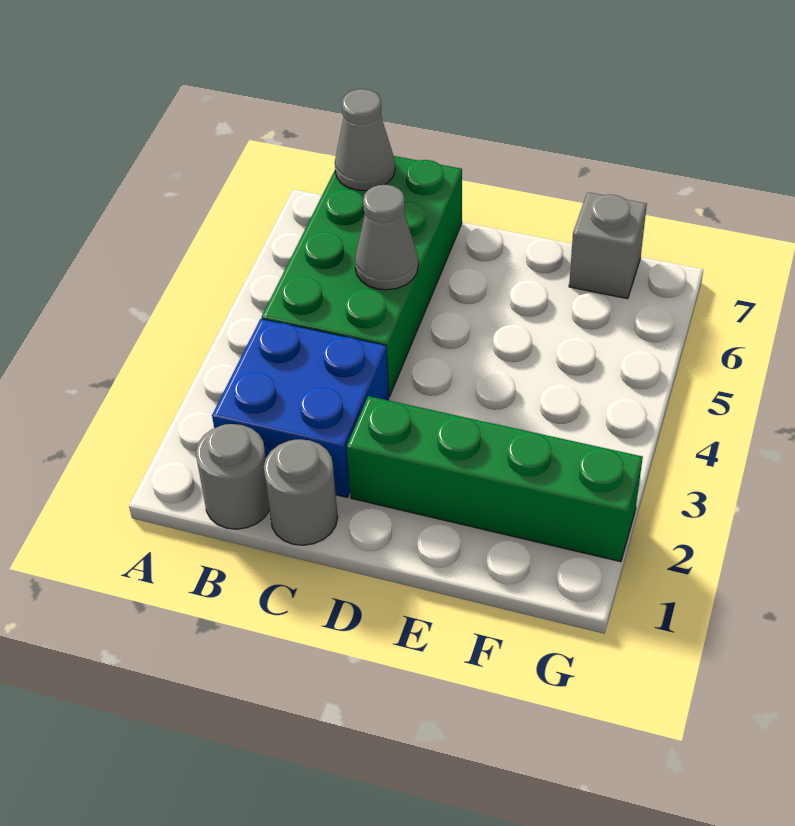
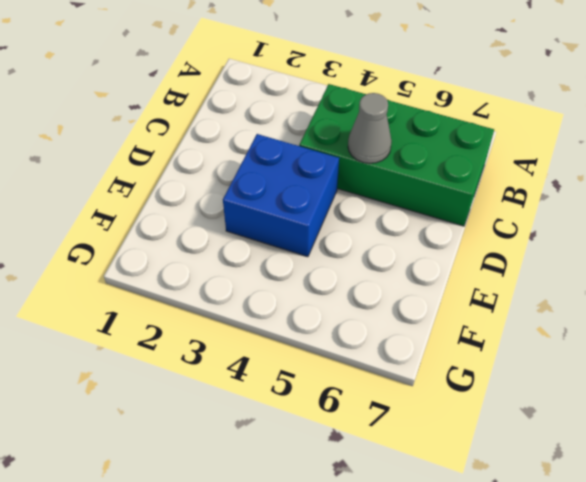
blue 2x2 brick [223,134,339,257] -> blue 2x2 brick moved to [212,319,389,497]
none -> grey 1x1 round brick [196,424,269,529]
none -> grey 1x1 round brick [264,439,338,545]

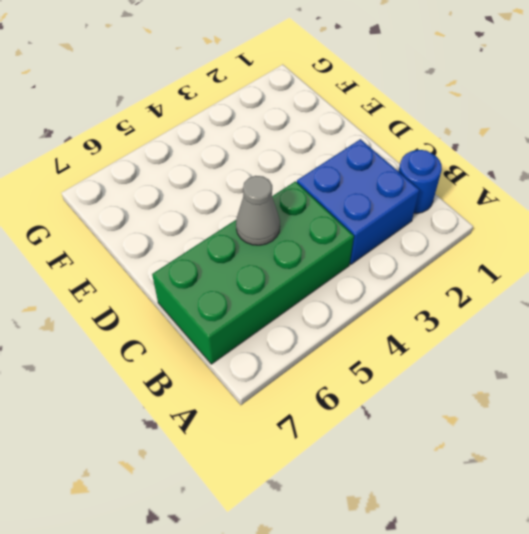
blue 1x1 round brick [398,150,442,214] -> grey 1x1 round brick [196,424,269,529]
none -> grey 1x1 round brick [264,439,338,545]
none -> green 1x4 brick [347,396,643,562]

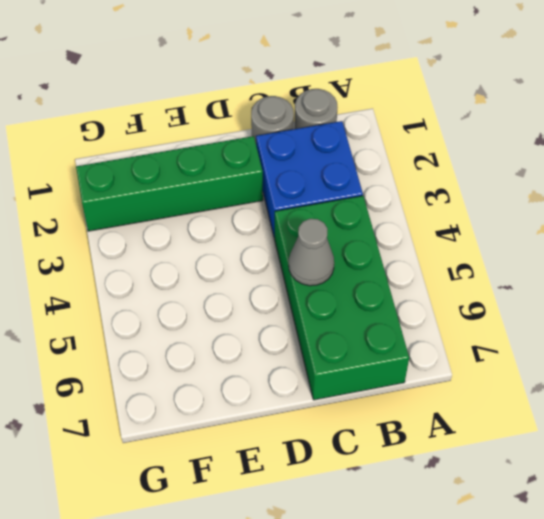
none -> grey 1x1 brick [569,192,647,299]
none -> grey 1x1 cone [335,89,395,191]

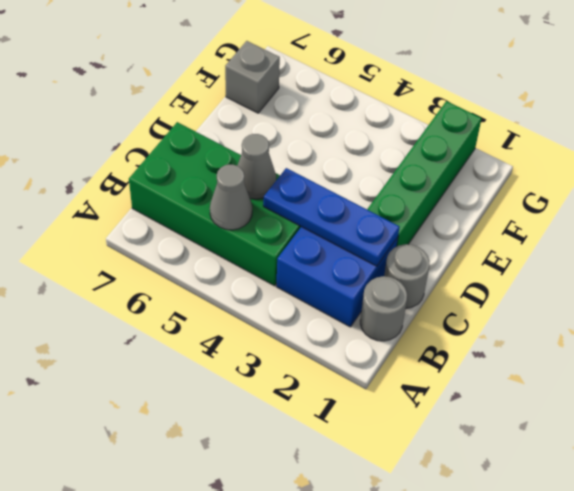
grey 1x1 cone [210,164,252,230] -> grey 1x1 cone moved to [335,89,395,191]
blue 1x3 plate [263,168,399,266] -> none

